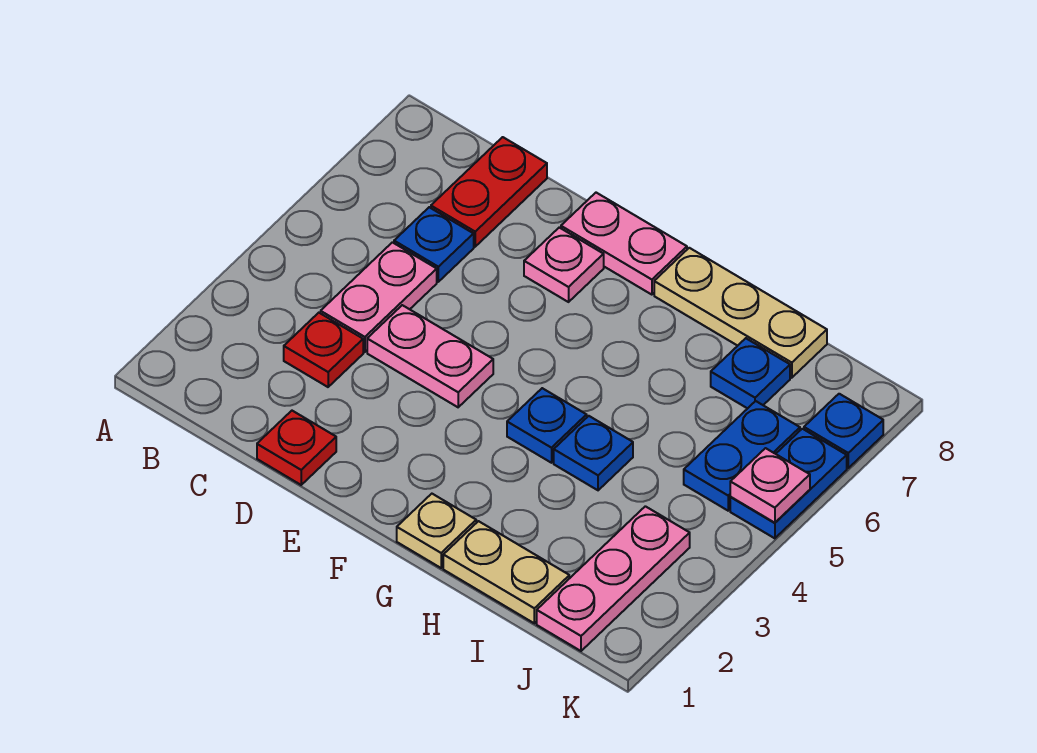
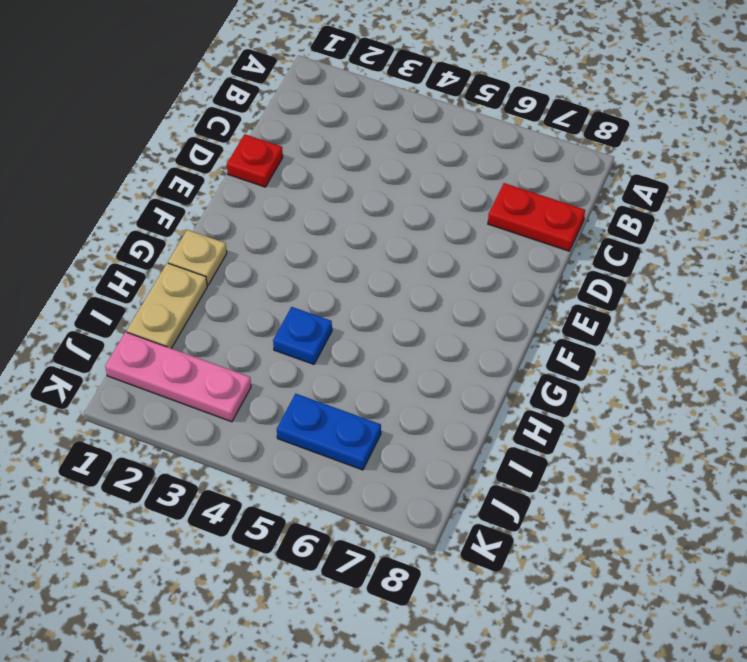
none -> red 1x1 plate [284,313,363,387]
none -> pink 1x2 plate [321,242,437,352]
none -> blue 1x1 plate [394,207,474,282]

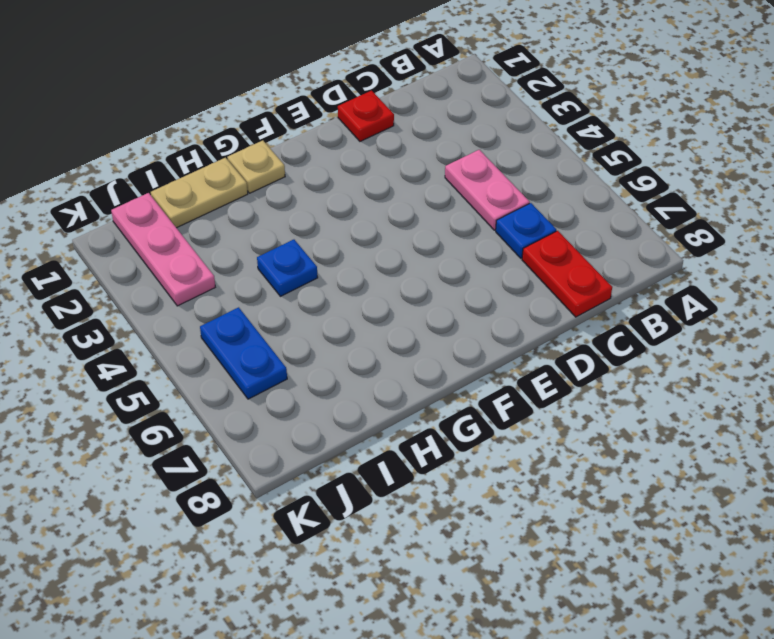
none -> red 1x1 plate [284,313,363,387]
none -> pink 1x2 plate [367,305,493,407]
none -> pink 1x1 plate [524,228,604,302]

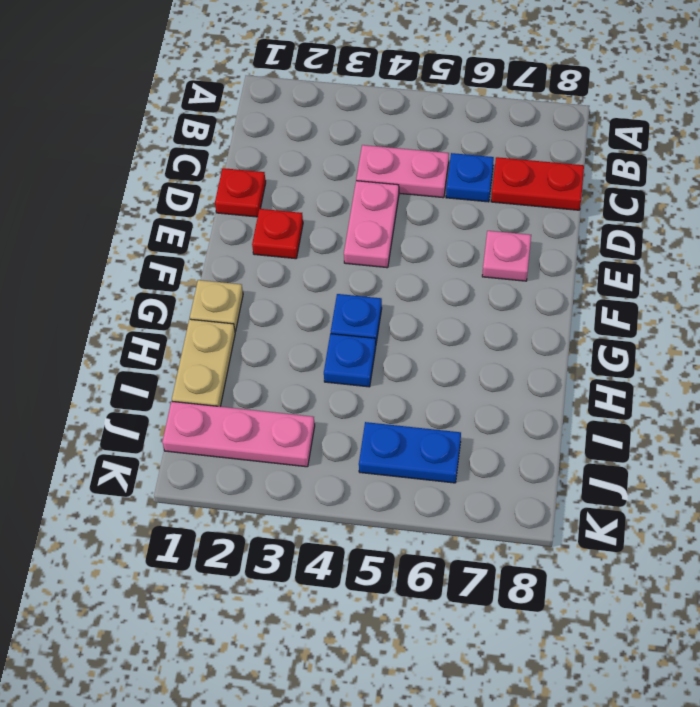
red 1x1 plate [252,209,303,259] -> red 1x1 plate moved to [284,313,363,387]
none -> pink 1x2 plate [561,193,687,295]
none -> tan 1x3 plate [654,248,827,378]
none -> blue 1x1 plate [711,338,790,409]

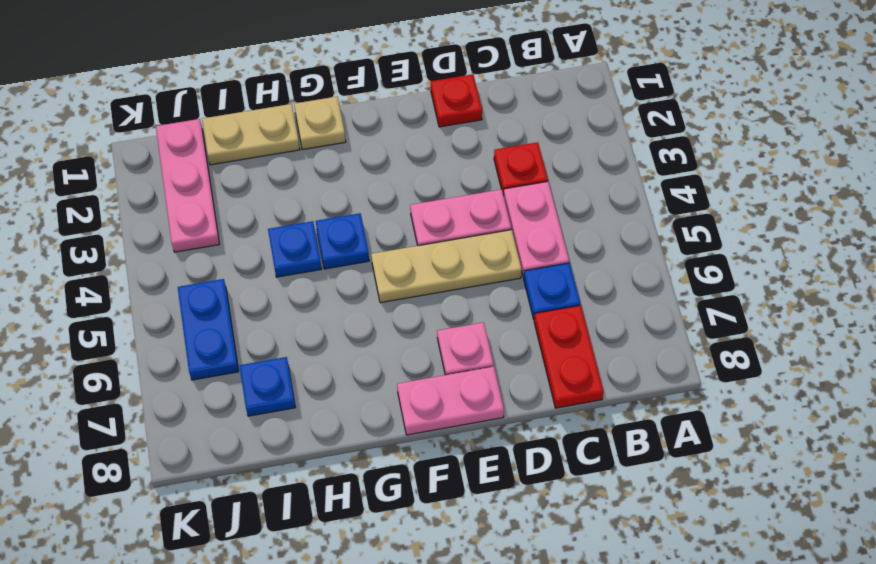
tan 1x3 plate [371,230,522,303] -> tan 1x3 plate moved to [654,248,827,378]
none -> blue 1x2 plate [730,429,847,538]
none -> blue 1x1 plate [804,394,883,468]
none -> pink 1x1 plate [730,448,810,523]

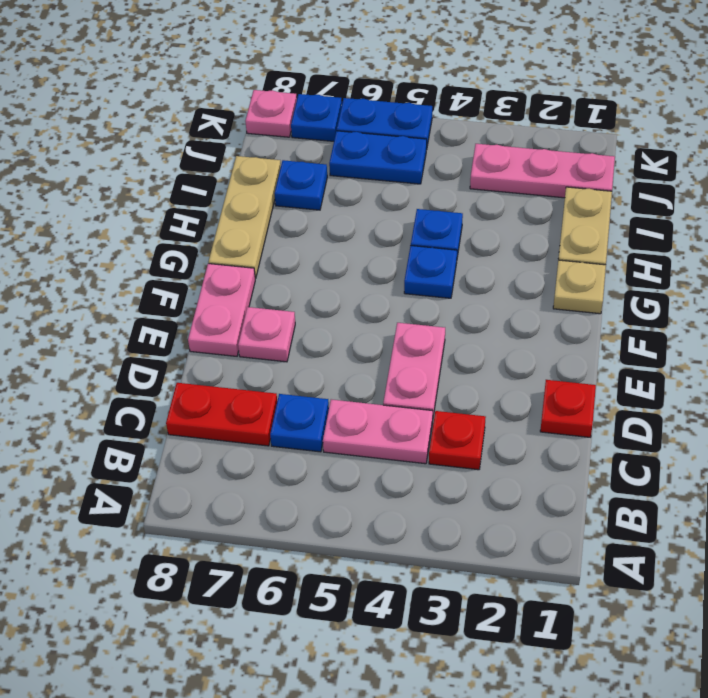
pink 1x1 plate [245,90,297,137] -> pink 1x1 plate moved to [730,448,810,523]

